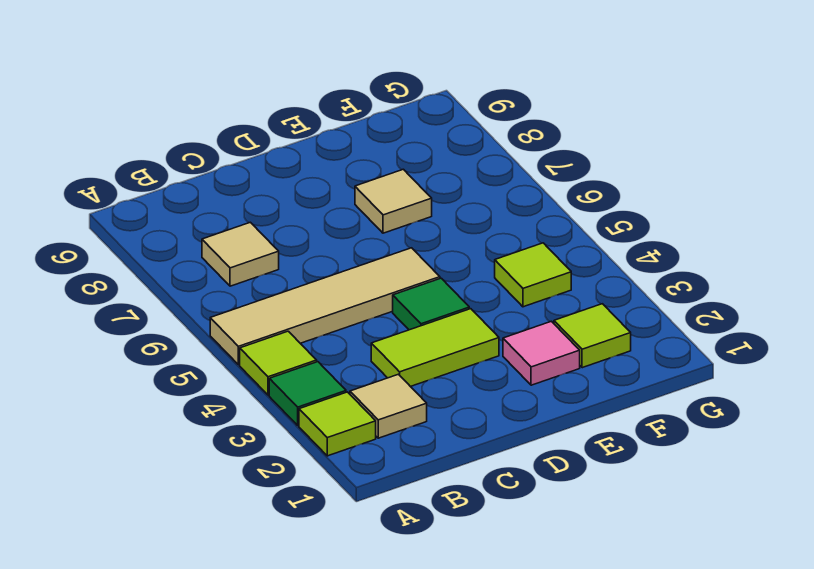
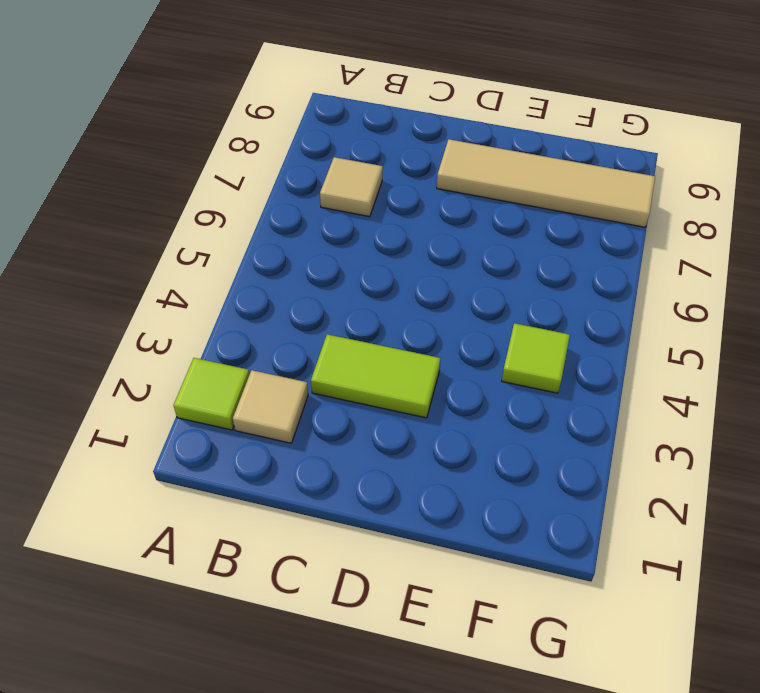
tan 1x4 tile [437,139,655,227] -> tan 1x4 tile moved to [210,248,440,365]
none -> green 1x1 tile [269,362,346,425]
none -> lime 1x1 tile [240,331,317,395]
none -> green 1x1 tile [393,278,469,330]

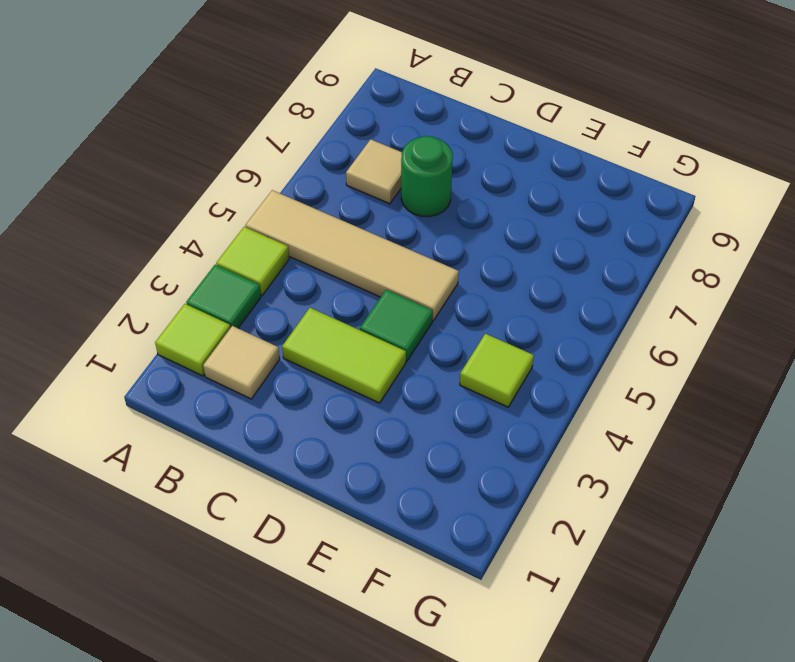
green 1x1 round brick [401,136,453,217] -> none
none -> pink 1x1 tile [503,321,580,385]
none -> tan 1x1 tile [355,169,432,233]
none -> lime 1x1 tile [554,304,631,368]

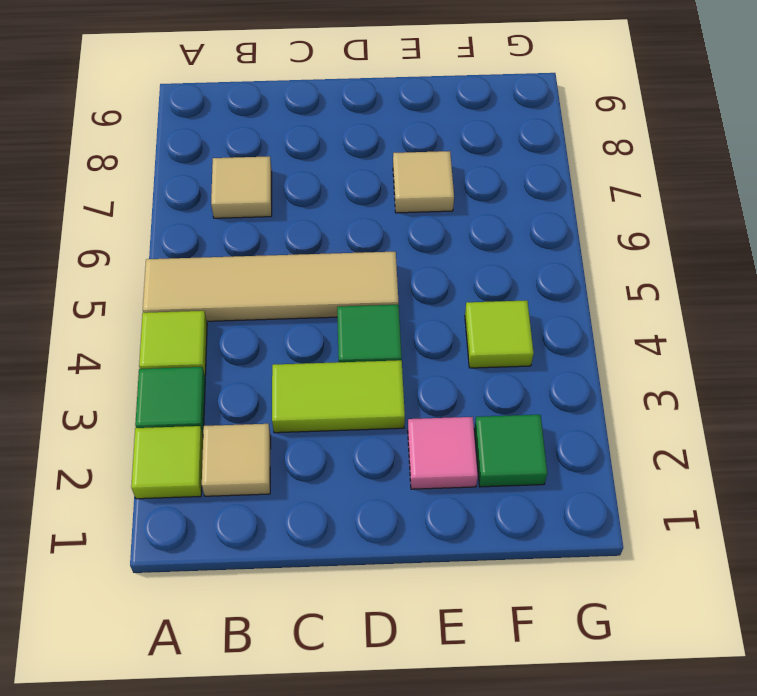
green 1x1 tile [474,415,547,487] -> lime 1x1 tile [554,304,631,368]

